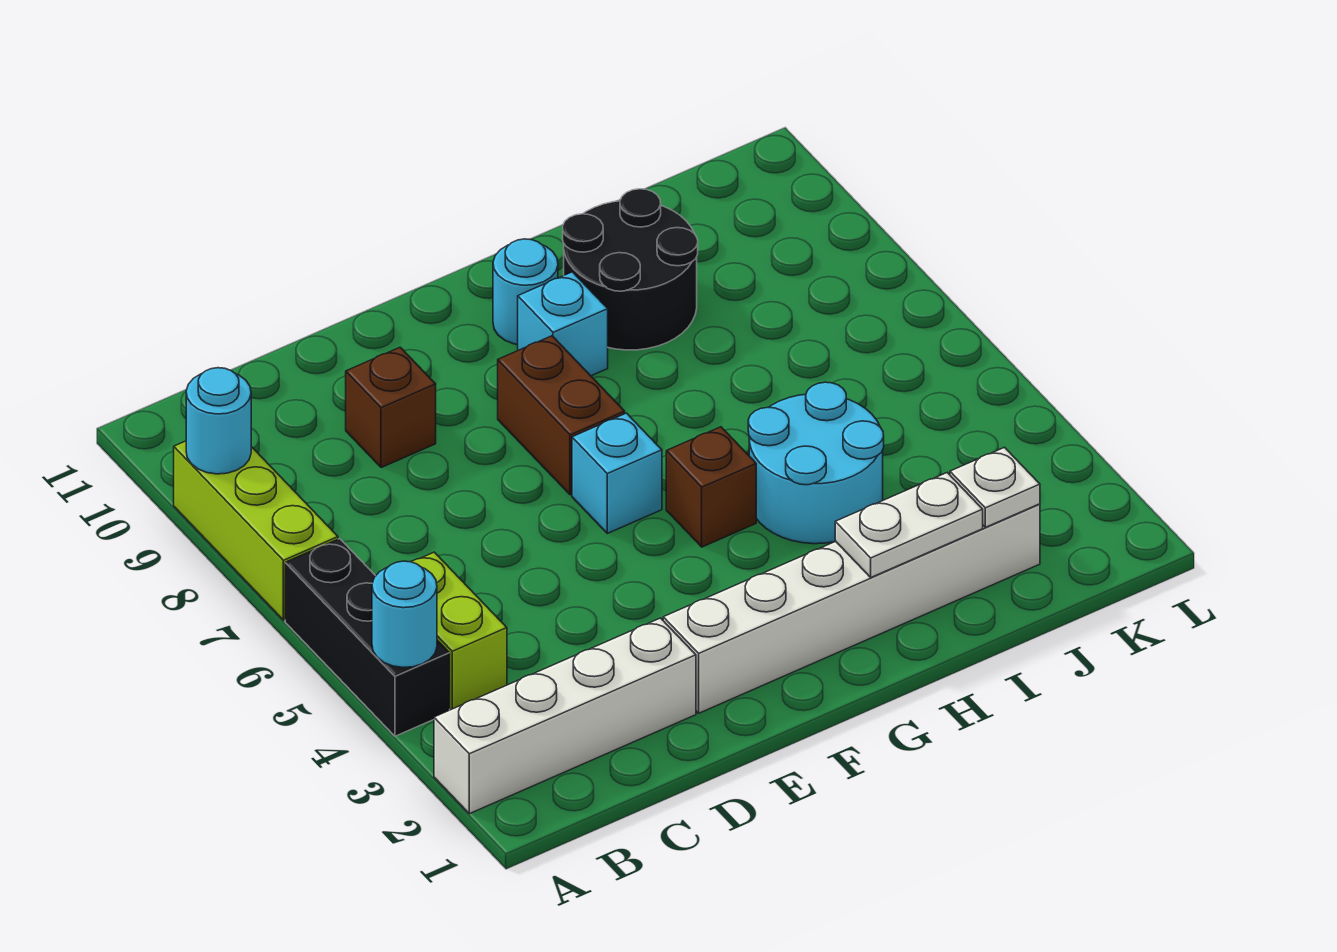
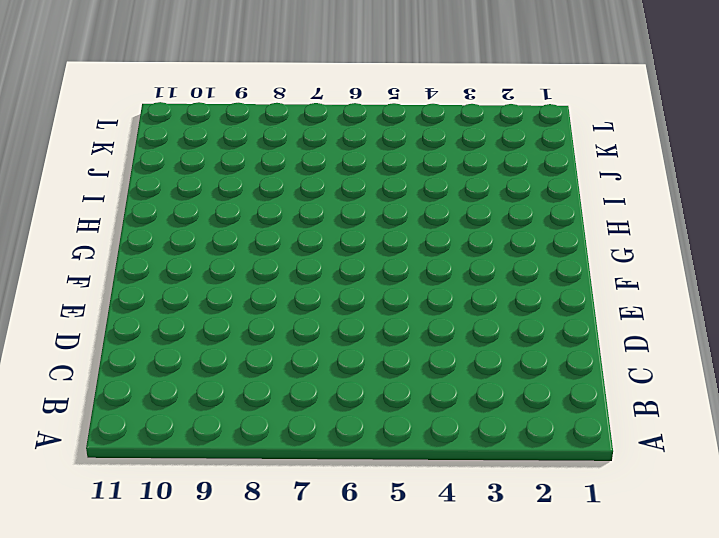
none -> white 1x4 brick [434,618,696,814]
none -> black 1x3 brick [285,539,450,736]
none -> lime 1x3 brick [174,441,338,620]

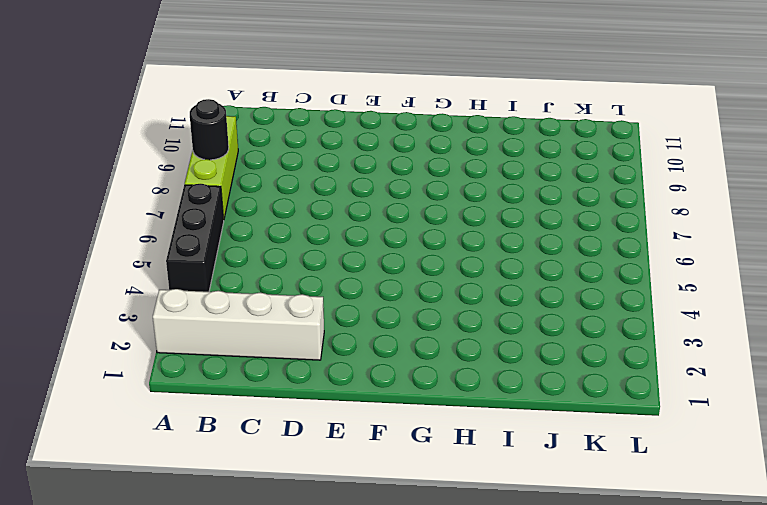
black 1x1 round brick [190,99,229,160] -> none
none -> lime 1x2 brick [411,552,507,710]
none -> brown 1x1 brick [346,347,436,468]
none -> white 1x6 brick [663,504,1040,713]

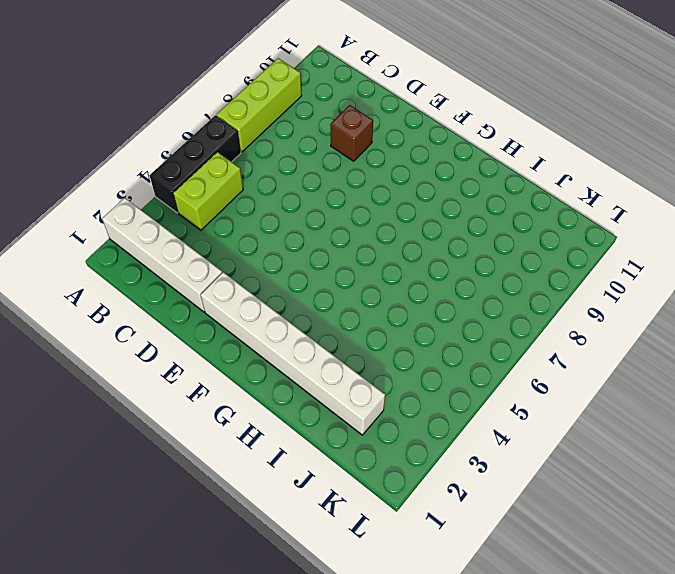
none -> cyan 1x1 brick [572,413,662,533]
none -> brown 1x2 brick [498,336,625,495]
none -> brown 1x1 brick [666,427,756,547]

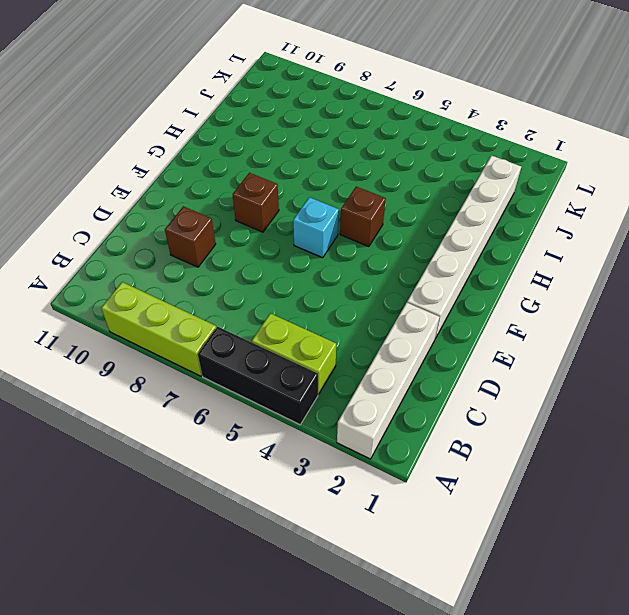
brown 1x1 brick [233,173,279,232] -> brown 1x2 brick [498,336,625,495]
none -> cyan 1x1 brick [518,272,608,376]
none -> cyan 1x1 round brick [493,239,558,344]
none -> cyan 2x2 round brick [748,382,884,544]

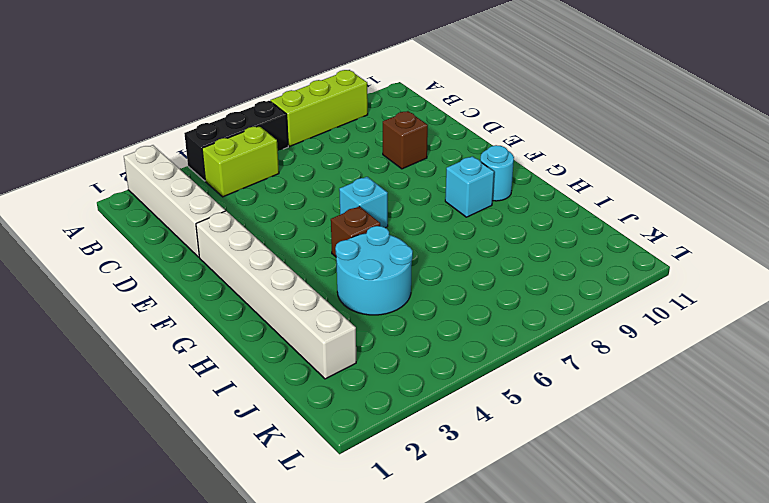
none -> brown 1x2 brick [498,336,625,495]
none -> black 2x2 round brick [563,189,698,350]
none -> cyan 1x1 round brick [372,561,437,667]

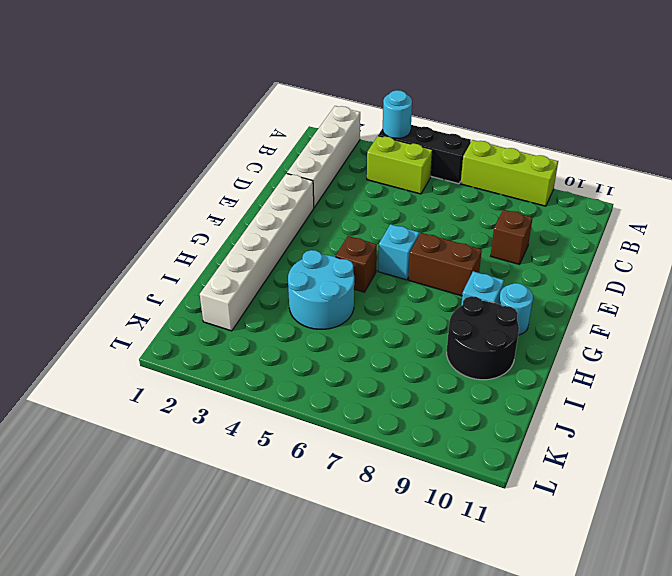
none -> cyan 1x1 round brick [186,368,251,474]
none -> white 1x2 plate [835,473,983,577]
none -> white 1x1 plate [950,447,1040,527]

